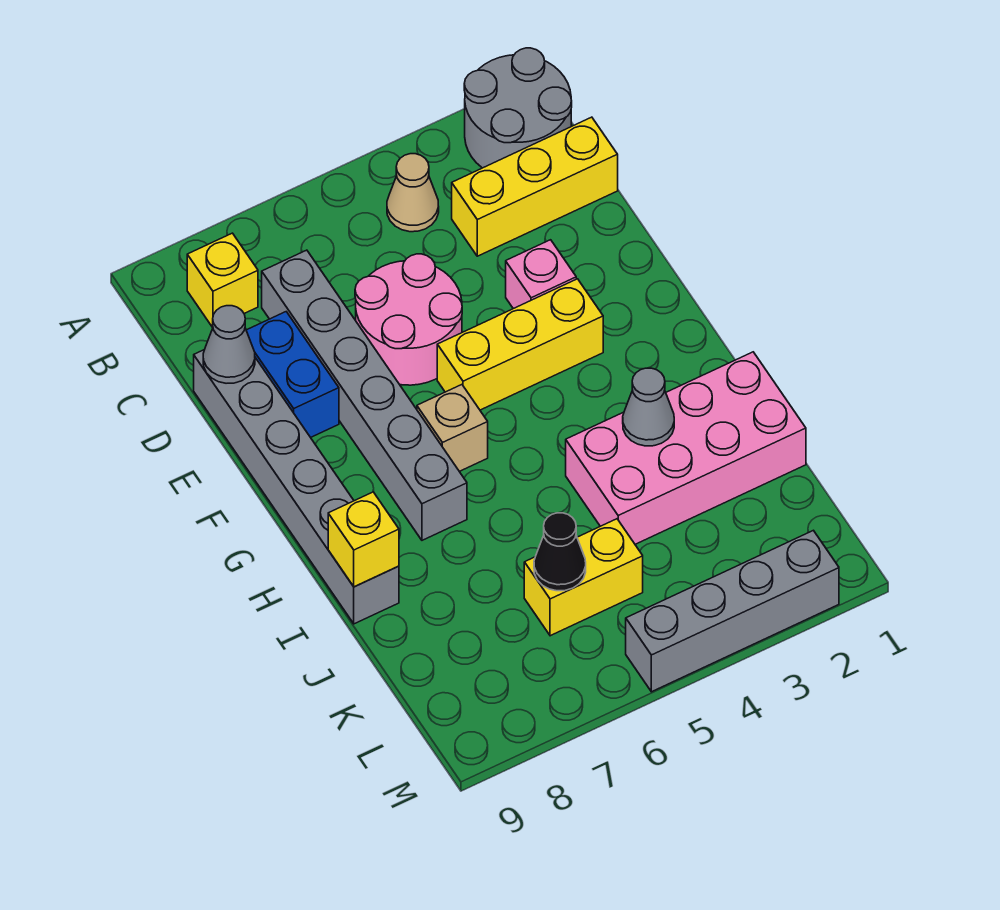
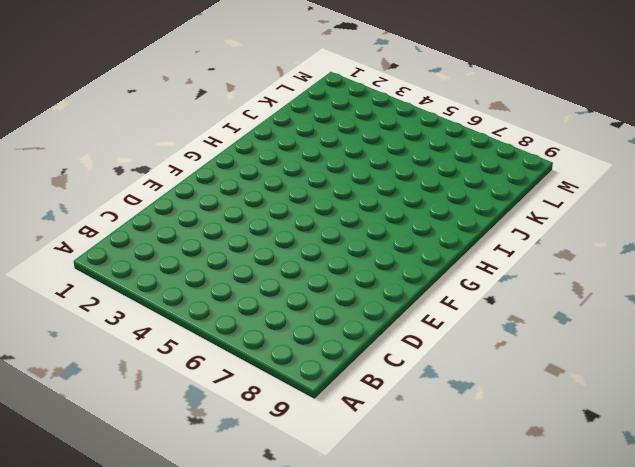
none -> grey 2x2 round brick [464,48,572,168]
none -> tan 1x1 cone [387,154,439,232]
none -> yellow 1x1 brick [187,233,258,328]

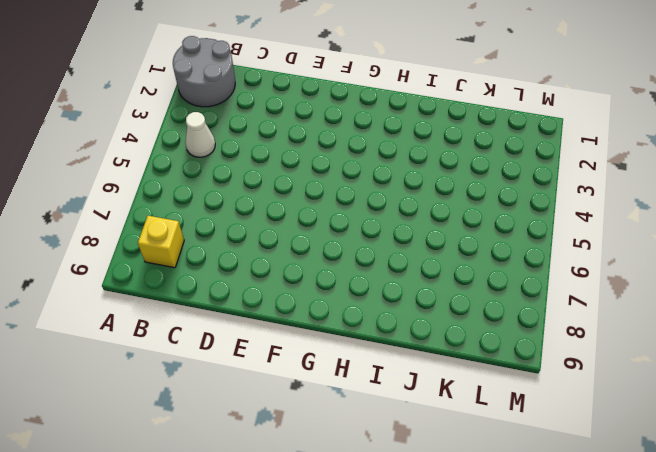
white 1x1 cone [185,112,215,157] -> tan 1x1 cone [387,154,439,232]
none -> yellow 1x3 brick [452,117,618,256]
none -> grey 1x6 brick [262,250,467,540]
none -> pink 2x2 round brick [355,254,462,385]

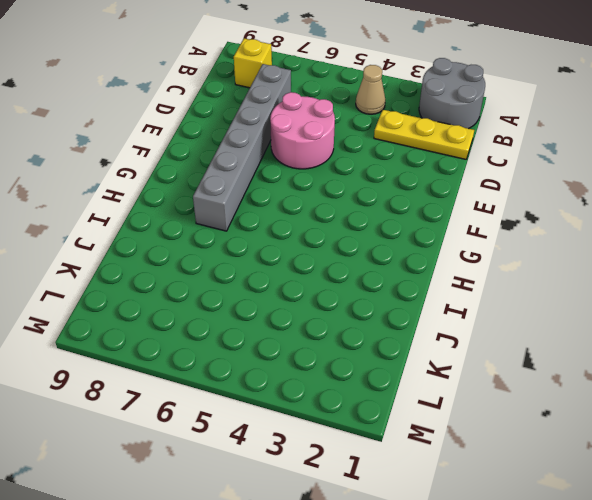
yellow 1x3 plate [374,110,474,159] -> yellow 1x3 brick [452,117,618,256]
none -> blue 1x2 brick [246,312,339,438]
none -> grey 1x6 brick [194,349,399,624]
none -> pink 1x1 brick [506,240,576,309]

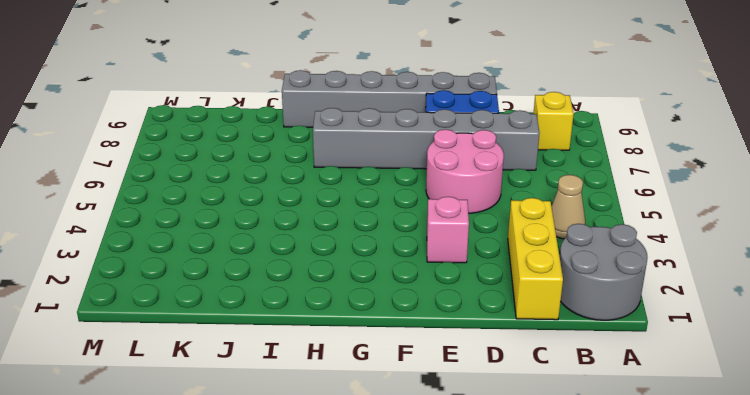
none -> yellow 1x3 brick [437,279,603,410]
none -> tan 1x1 brick [417,385,488,471]
none -> pink 2x4 brick [566,352,806,544]

